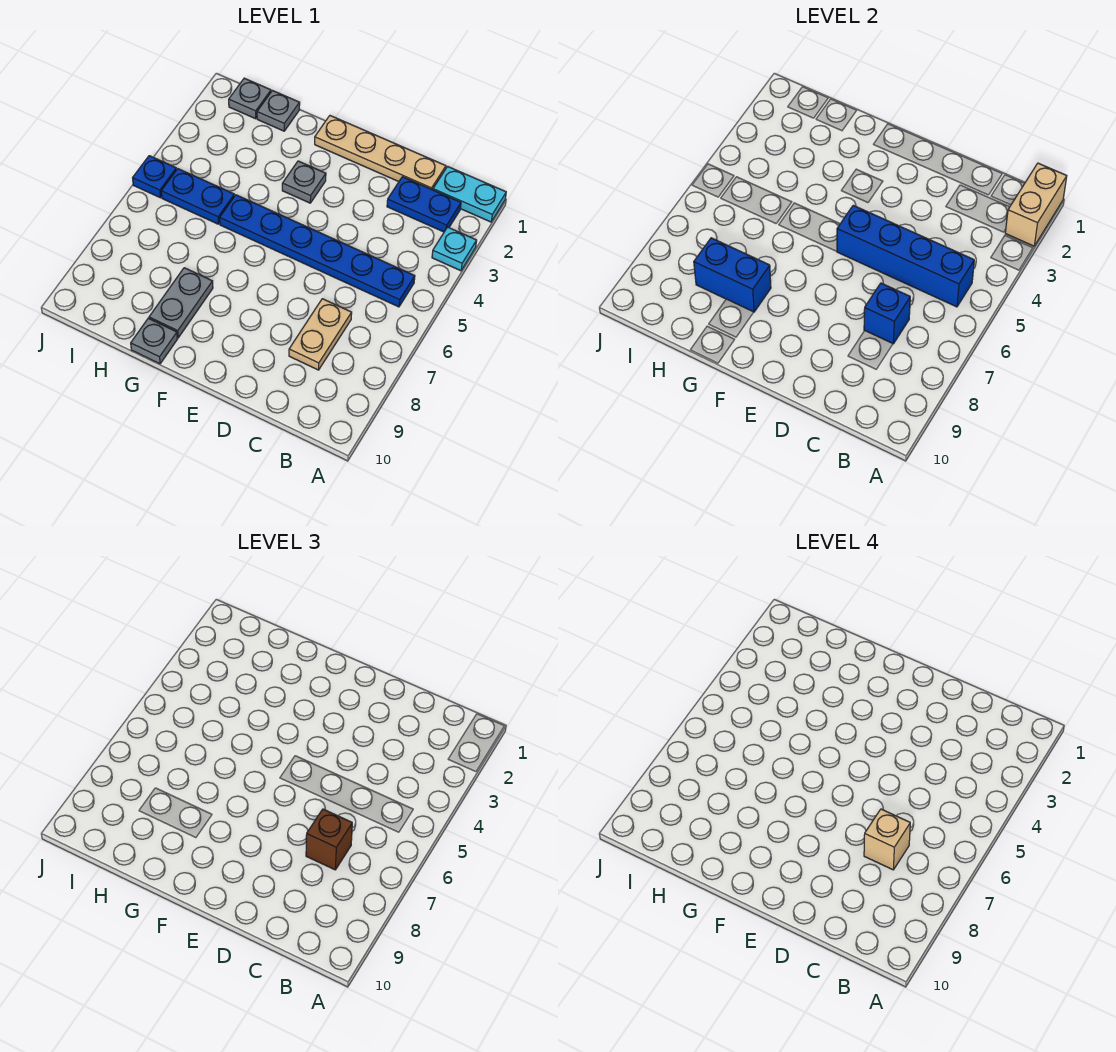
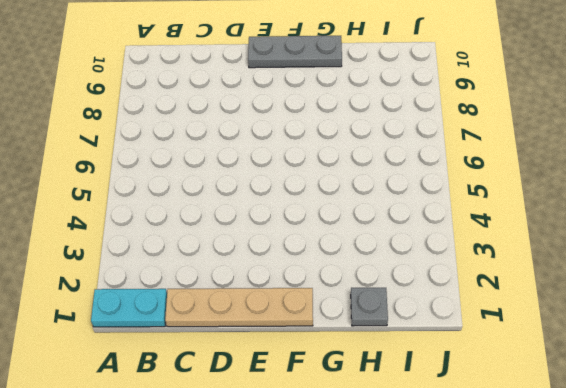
grey 1x3 plate [248,36,342,68] -> grey 1x1 plate [131,318,177,364]
none -> cyan 1x1 plate [432,227,477,271]
none -> blue 1x2 plate [387,177,461,232]
none -> blue 1x6 plate [220,195,415,307]

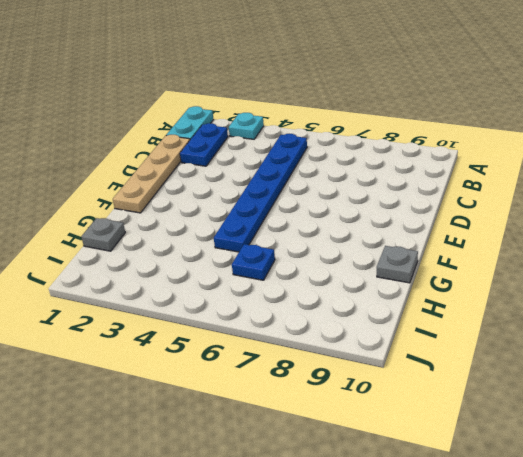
blue 1x1 plate [232,244,275,280] -> blue 1x1 plate moved to [133,156,176,198]
none -> tan 1x2 plate [289,299,352,370]
none -> grey 1x1 plate [282,161,326,203]
none -> grey 1x2 plate [149,268,213,338]

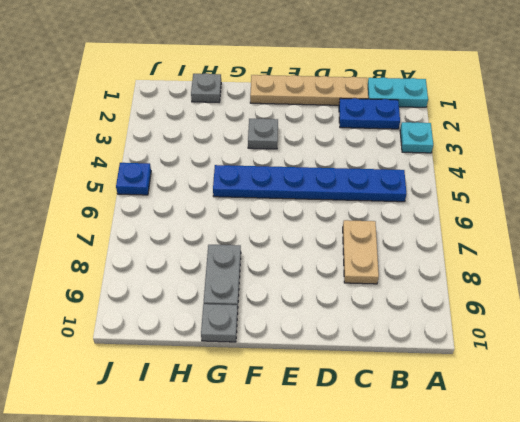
none -> blue 1x2 plate [161,169,234,224]
none -> grey 1x1 plate [229,78,271,119]
none -> tan 1x2 brick [1005,163,1067,246]

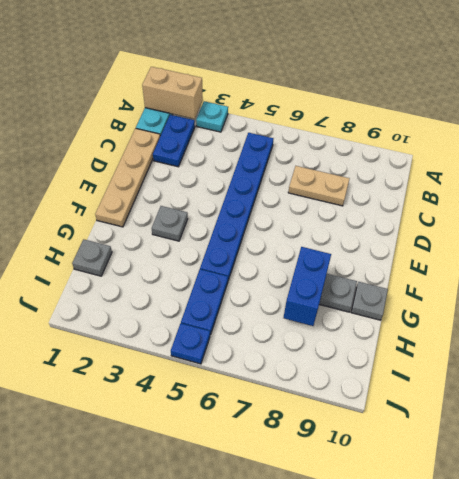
none -> grey 1x1 plate [229,78,271,119]
none -> blue 1x4 brick [837,205,974,307]
none -> blue 1x1 brick [864,283,910,344]

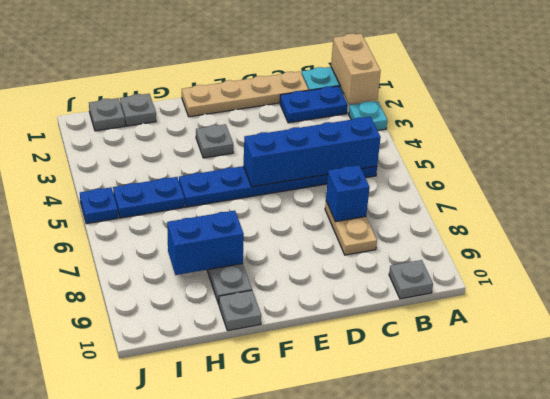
grey 1x1 plate [389,260,433,299] -> none
none -> brown 1x1 brick [306,809,352,870]
none -> tan 1x1 brick [864,809,910,870]

